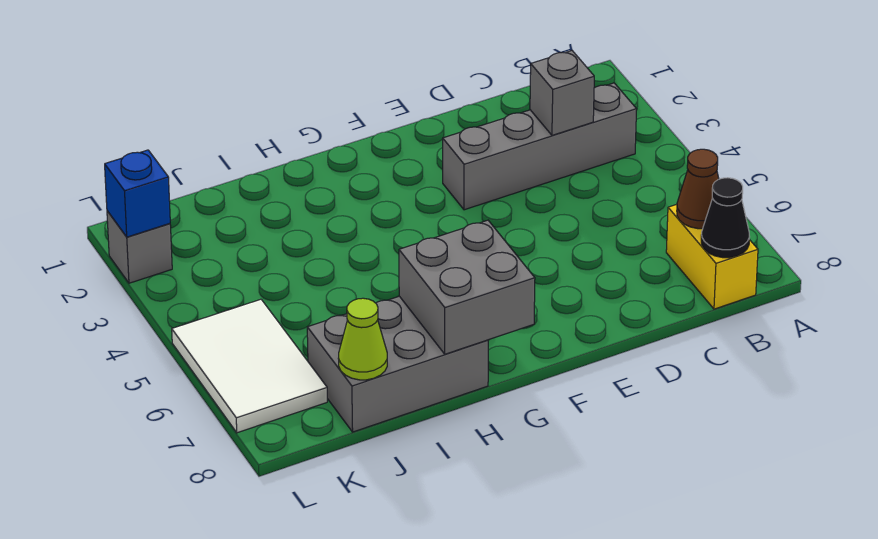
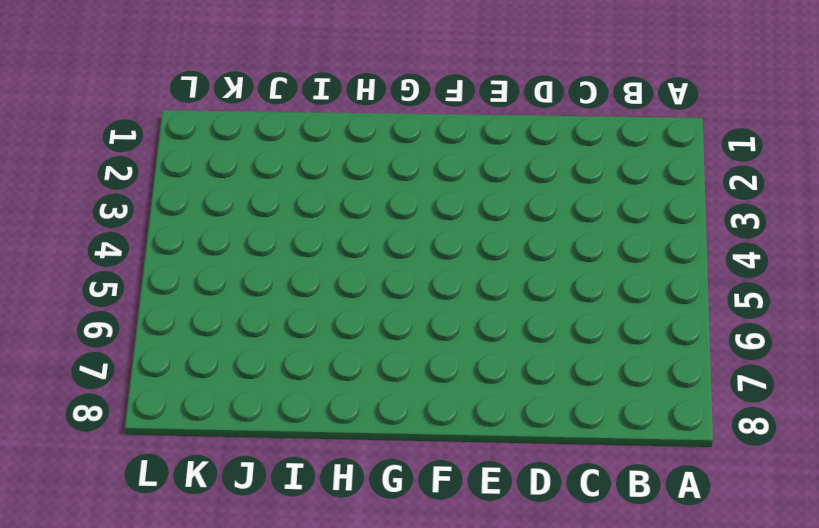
none -> grey 1x4 brick [443,83,637,210]
none -> yellow 1x2 brick [666,204,758,309]

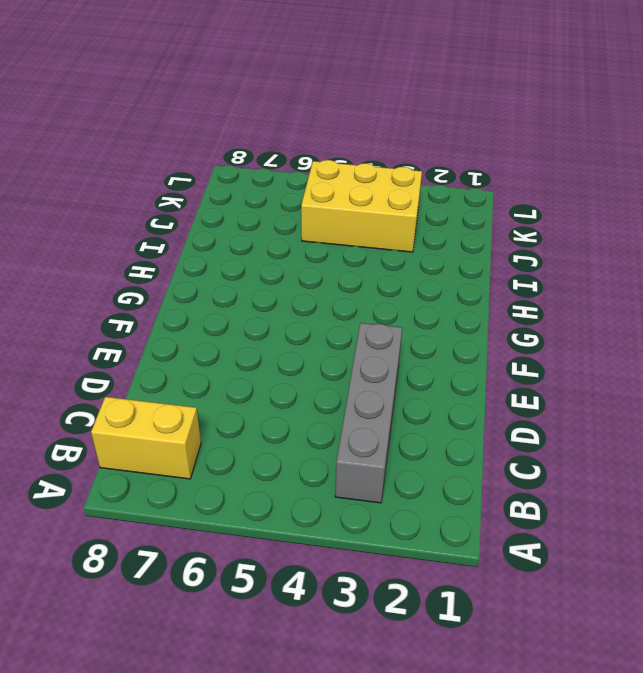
yellow 2x3 brick [301,160,422,252] -> white 2x3 tile [172,299,327,433]
none -> grey 2x3 brick [307,296,488,432]
none -> grey 1x1 brick [107,211,172,283]

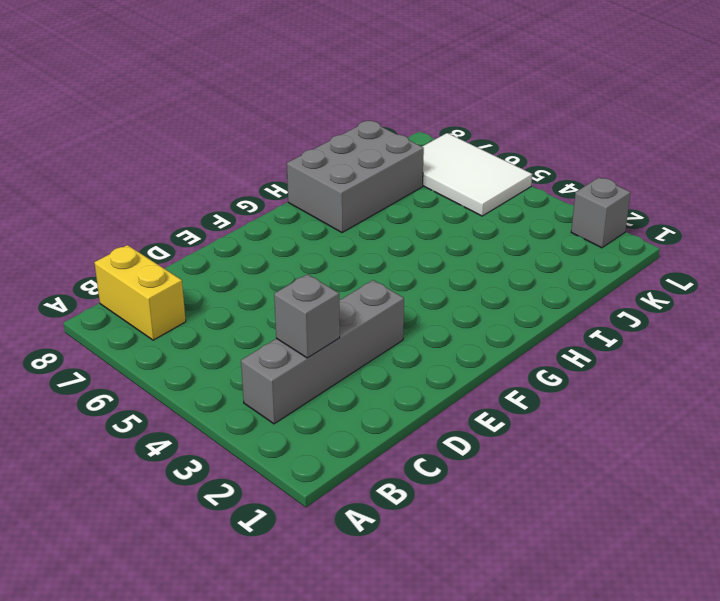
none -> brown 1x1 cone [677,149,719,229]
none -> black 1x1 cone [701,178,750,258]

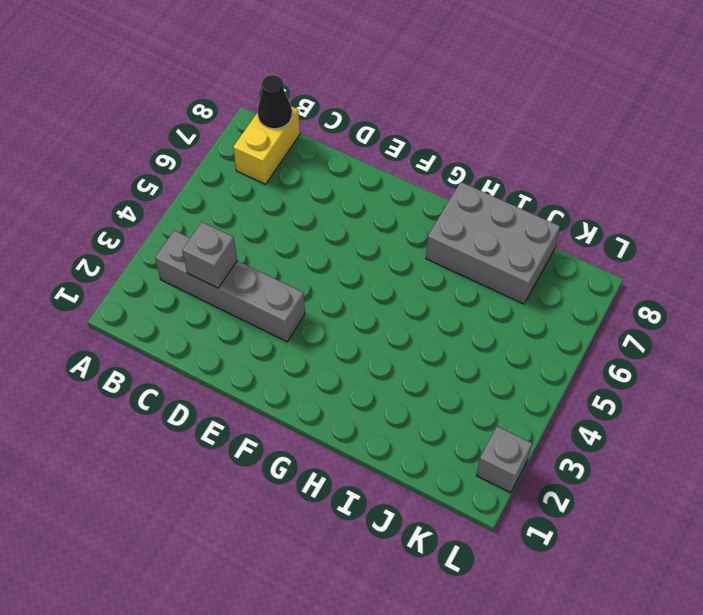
none -> white 2x3 tile [172,299,327,433]
none -> brown 1x1 cone [677,149,719,229]

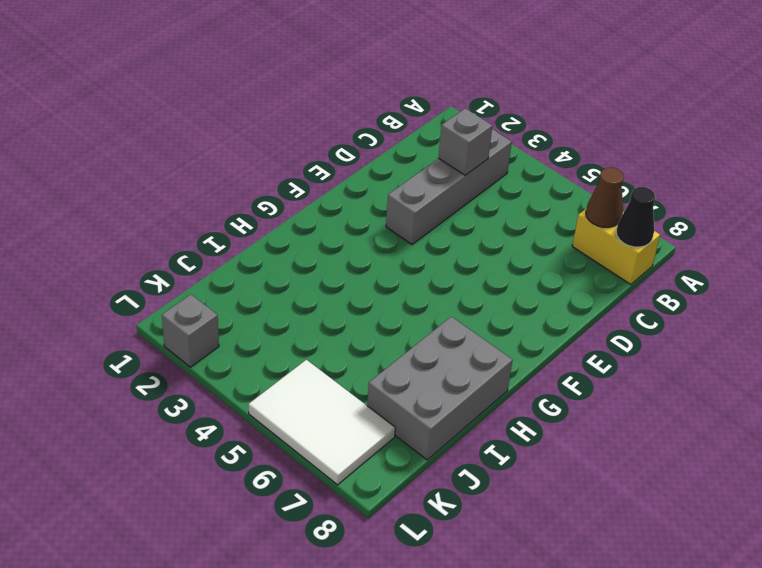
none -> grey 2x2 brick [399,220,535,354]
none -> lime 1x1 cone [338,298,387,380]

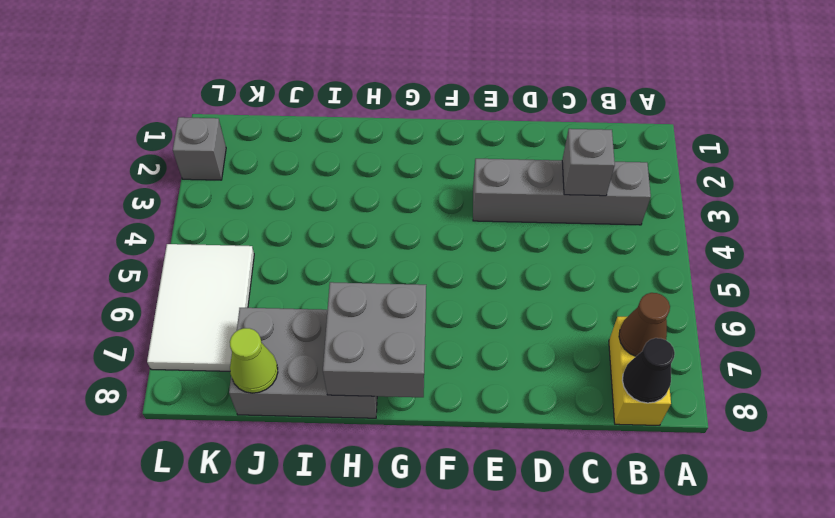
none -> blue 1x1 brick [105,150,170,237]

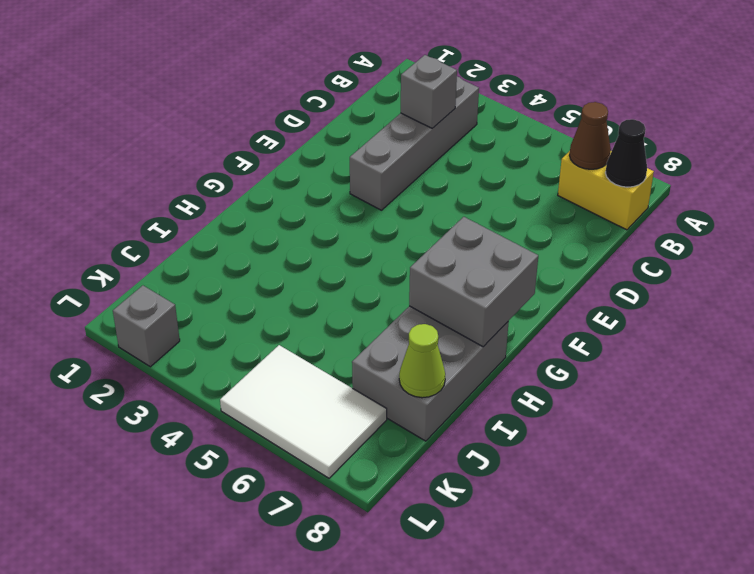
none -> blue 1x1 brick [105,150,170,237]

